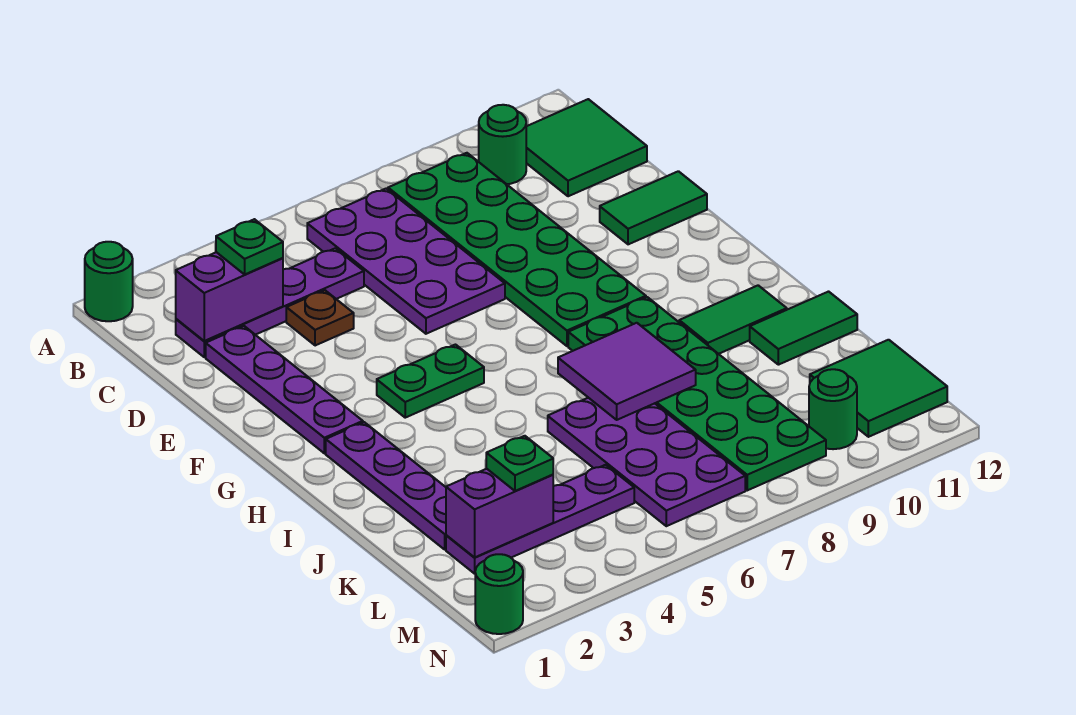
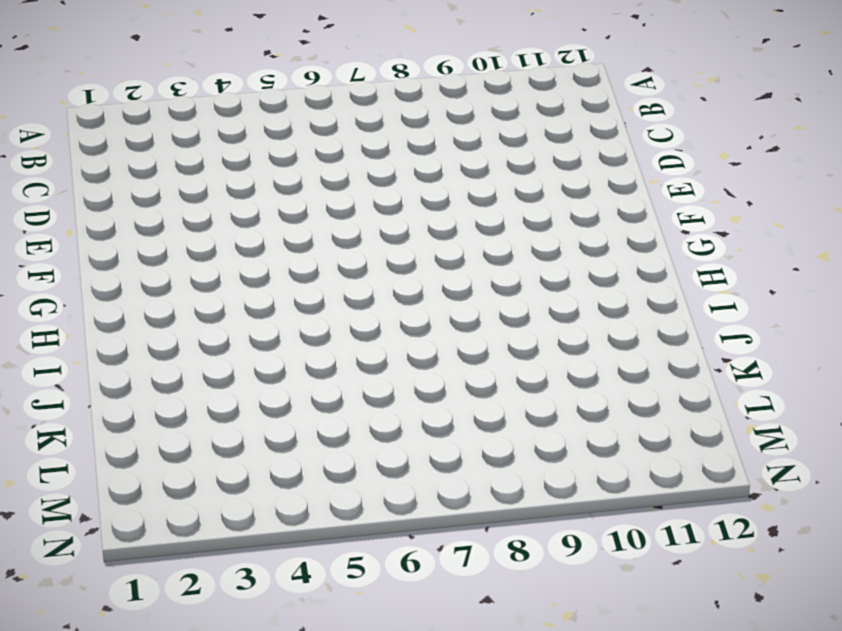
none -> green 1x1 round brick [85,242,133,321]
none -> purple 2x4 plate [307,189,505,334]
none -> green 2x6 plate [388,153,646,346]

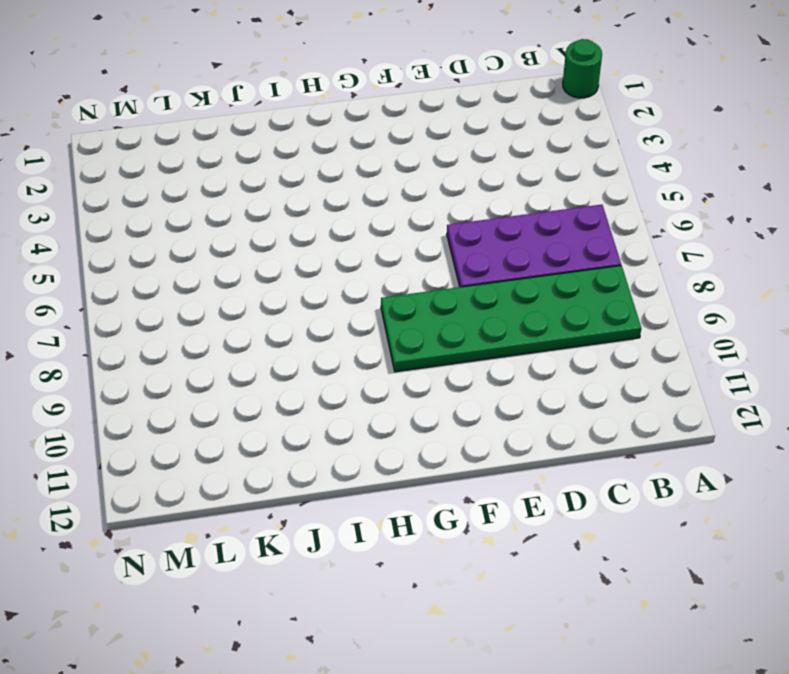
none -> green 1x1 round brick [479,105,526,184]
none -> green 2x2 tile [526,99,647,196]
none -> purple 1x4 plate [176,248,364,357]

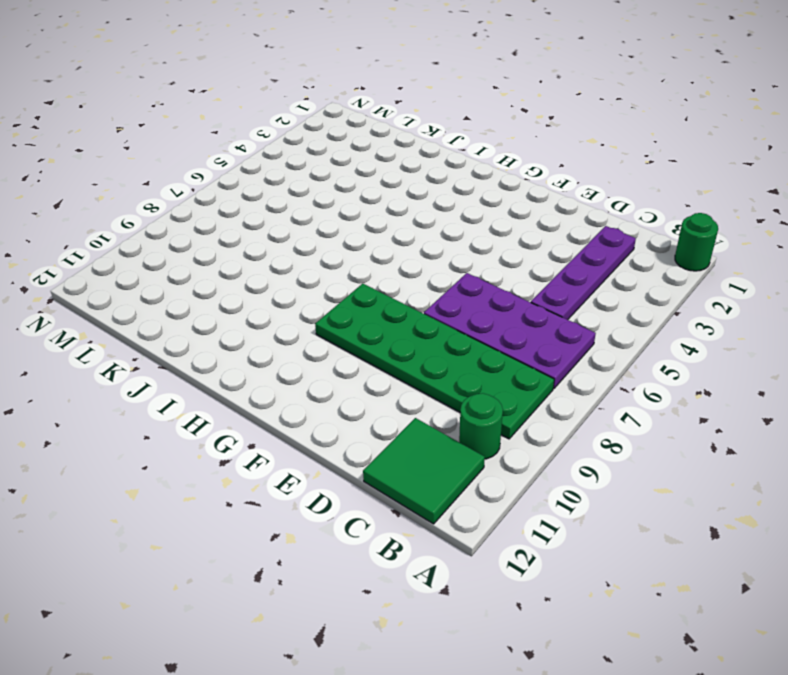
none -> purple 1x4 plate [206,326,363,453]
none -> brown 1x1 plate [286,290,354,346]
none -> green 1x2 tile [600,171,707,244]

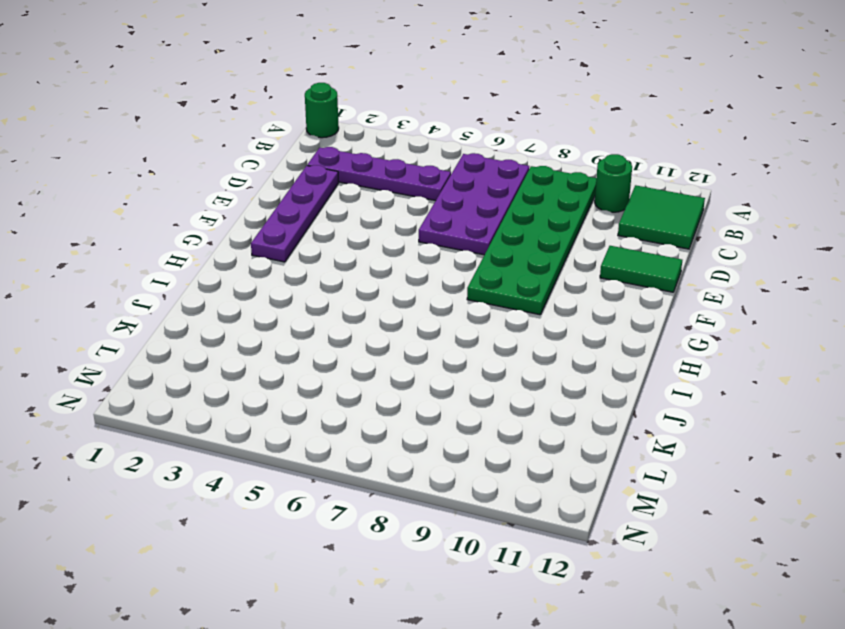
none -> brown 1x1 plate [286,290,354,346]
none -> green 1x2 plate [377,345,484,418]
none -> purple 1x4 plate [326,422,446,549]

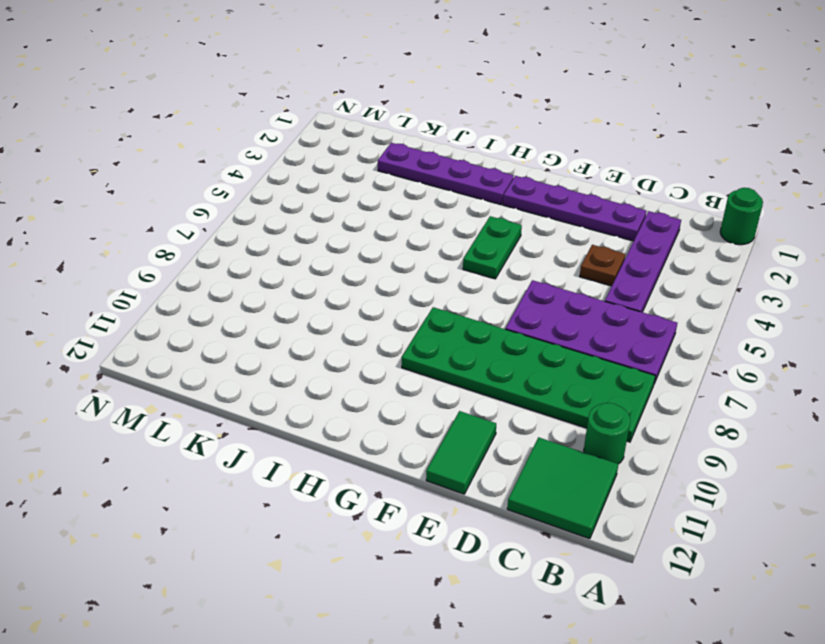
none -> green 2x6 plate [568,297,826,490]
none -> green 1x2 tile [679,285,787,354]
none -> purple 2x4 plate [548,398,745,526]

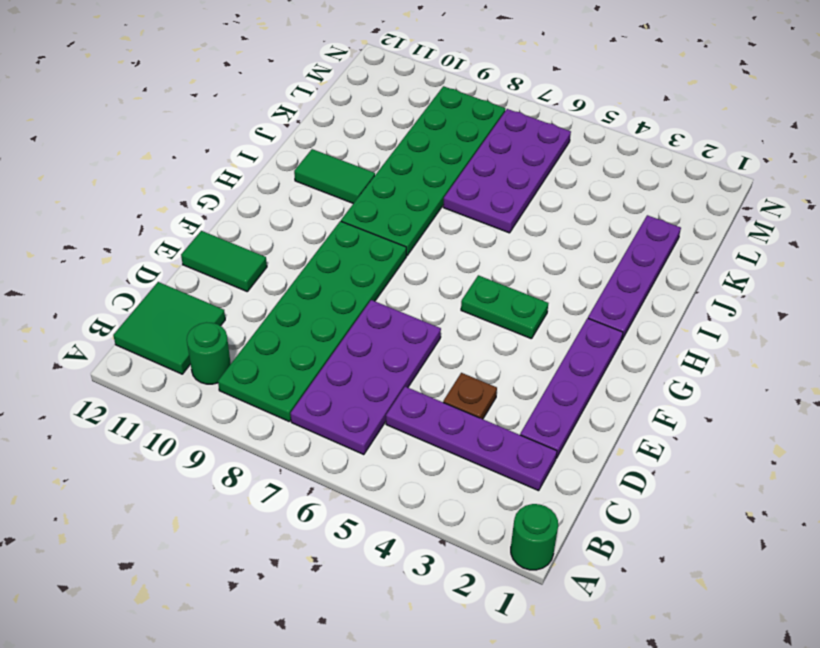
none -> green 1x2 tile [750,292,857,365]
none -> purple 1x4 plate [446,465,634,574]
none -> green 2x2 tile [810,340,947,437]

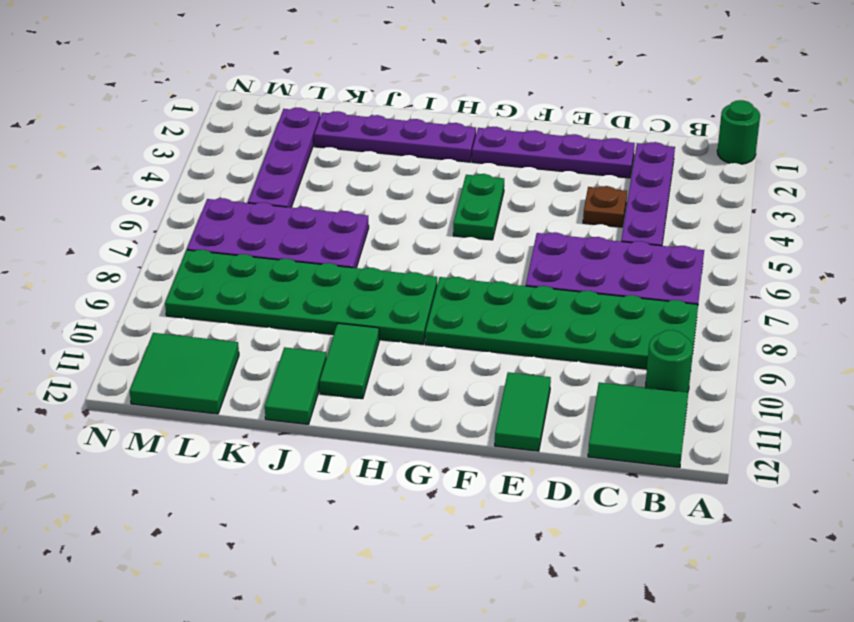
none -> green 1x1 round brick [809,369,857,449]
none -> green 1x1 round brick [475,554,523,634]
none -> purple 1x2 brick [176,252,283,341]

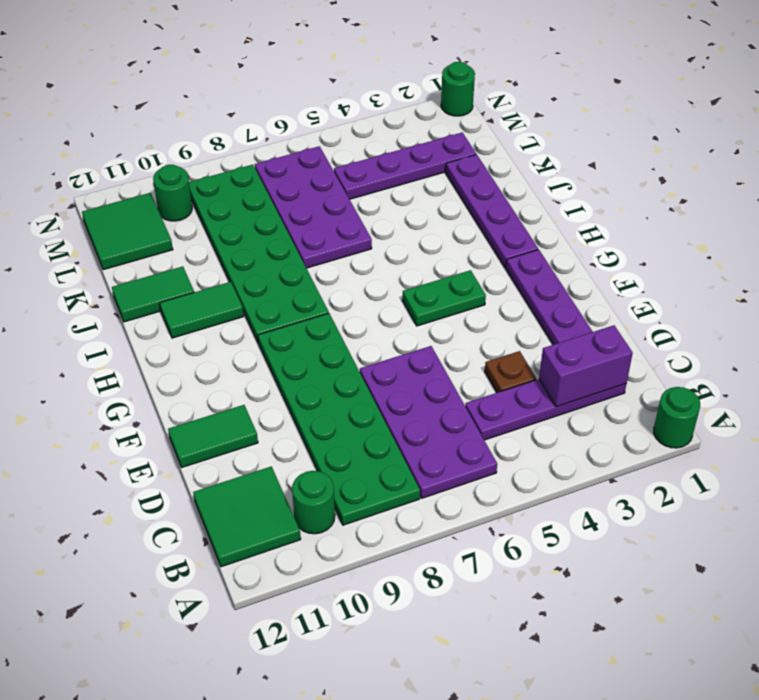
none -> purple 2x2 tile [558,323,696,420]
none -> purple 1x2 brick [446,469,553,558]
none -> green 1x1 plate [216,219,283,274]

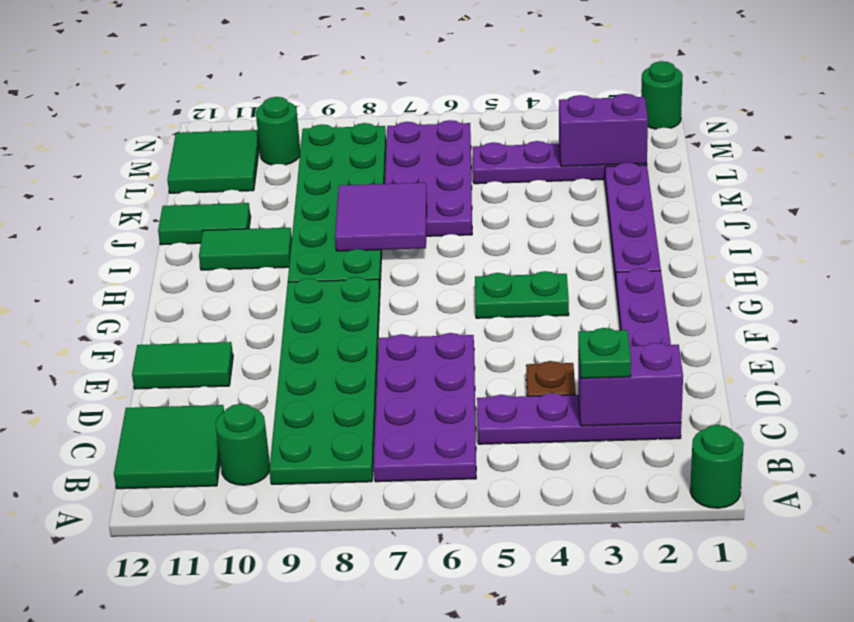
none -> green 1x1 plate [486,436,553,491]

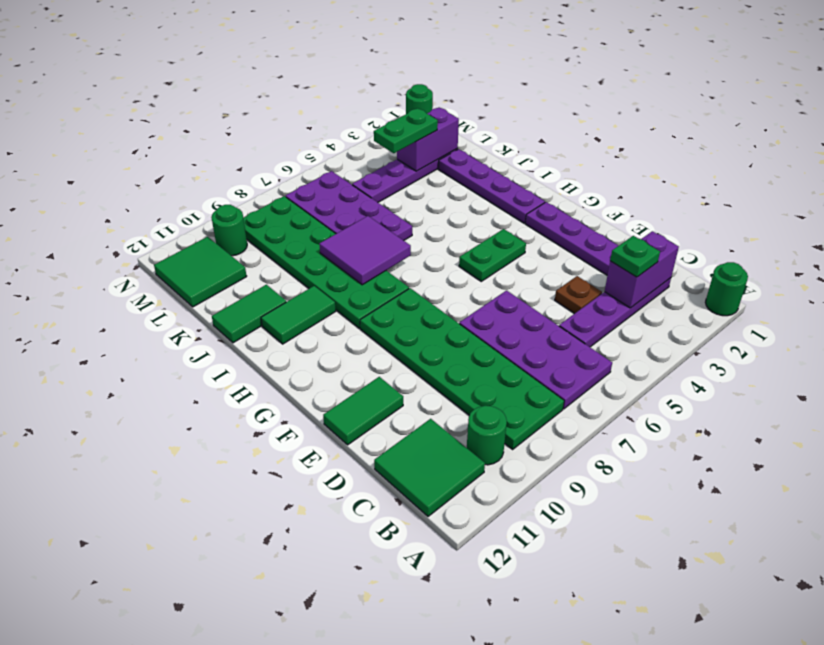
green 1x2 plate [374,108,438,153] -> green 1x1 plate [486,436,553,491]

